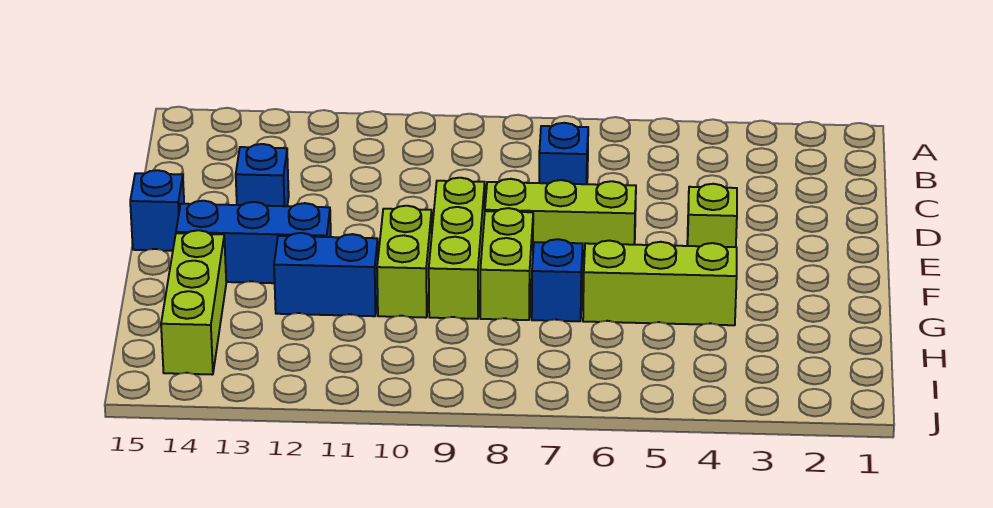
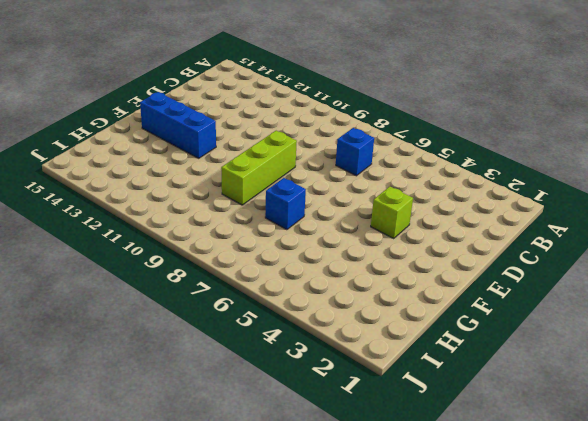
none -> blue 1x1 brick [236,144,289,206]
none -> lime 1x3 brick [485,179,636,261]
none -> blue 1x1 brick [130,170,184,251]

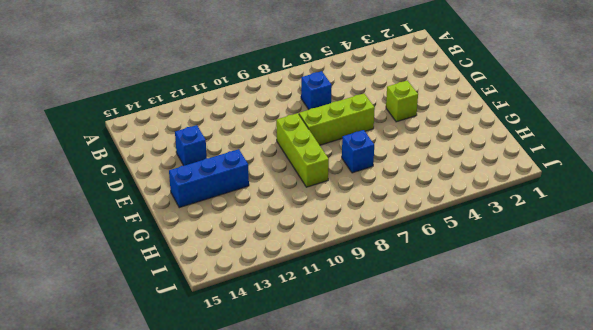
none -> blue 1x1 brick [130,170,184,251]
none -> lime 1x2 brick [480,208,533,320]
none -> lime 1x2 brick [377,206,432,318]

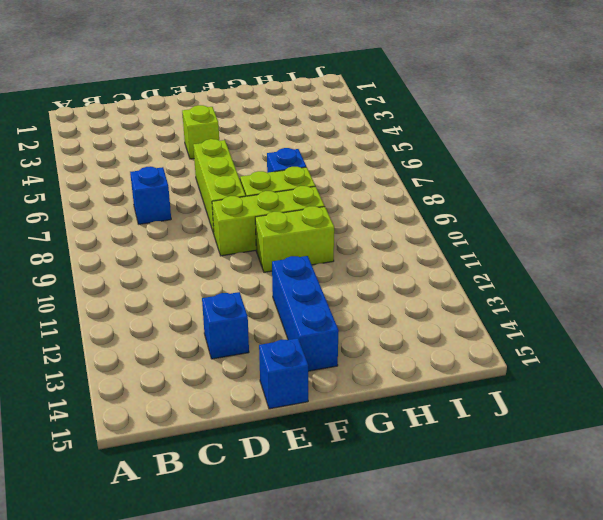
none -> lime 1x3 brick [583,241,737,325]
none -> blue 1x2 brick [274,233,378,316]
none -> lime 1x3 brick [161,230,226,375]

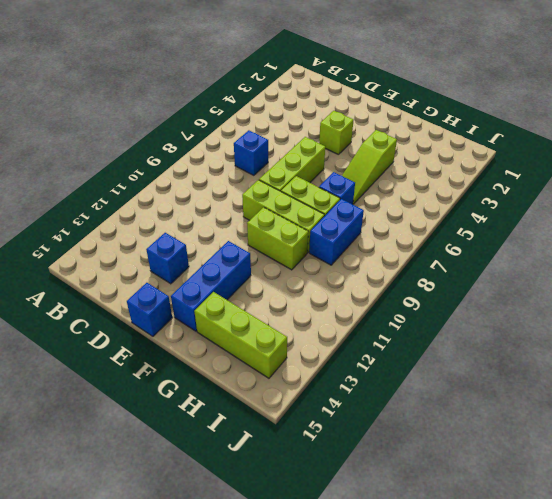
lime 1x3 slope [342,130,397,204] -> lime 1x3 brick [583,241,737,325]
blue 1x2 brick [309,199,364,265] -> blue 1x2 brick moved to [274,233,378,316]

